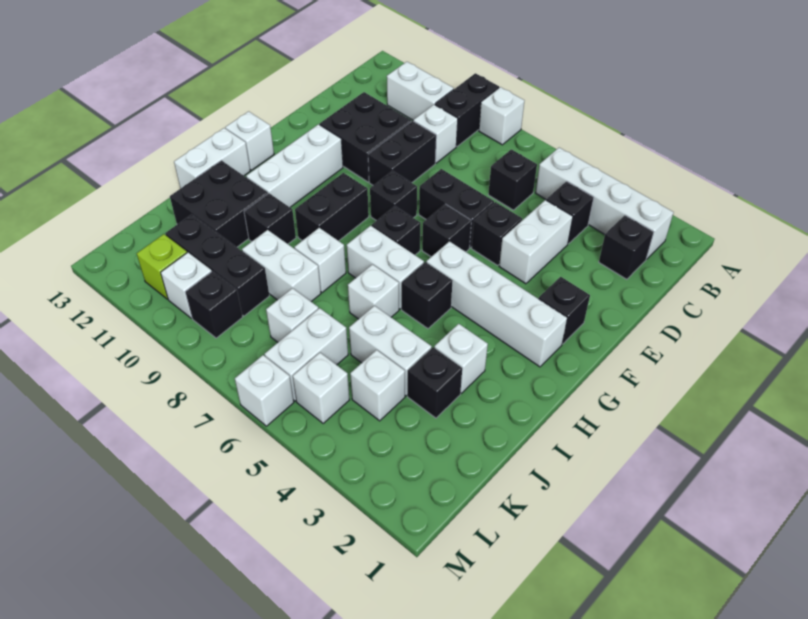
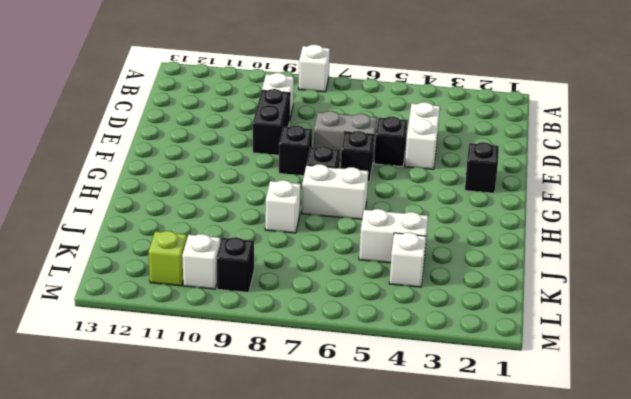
grey 1x2 brick [314,111,377,161] -> black 1x2 brick [419,169,494,248]
none -> black 1x2 brick [435,73,499,146]
none -> white 1x4 brick [535,148,674,259]
none -> white 1x2 brick [387,62,454,120]
none -> black 1x1 brick [599,215,654,279]

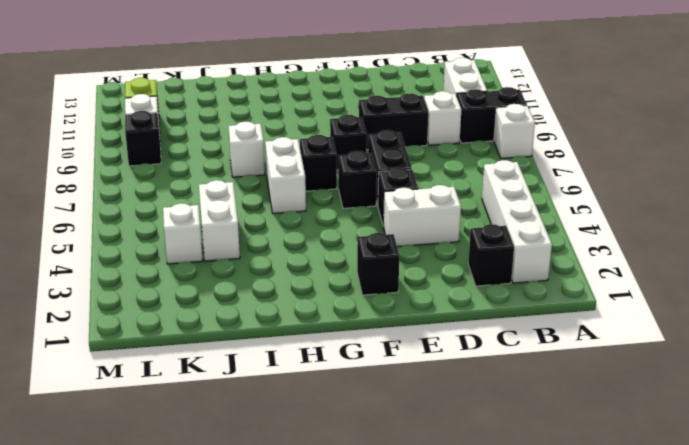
none -> black 1x1 brick [546,181,594,244]
none -> black 1x1 brick [488,149,537,210]
none -> black 2x2 brick [320,92,411,182]
none -> white 1x3 brick [246,124,343,207]

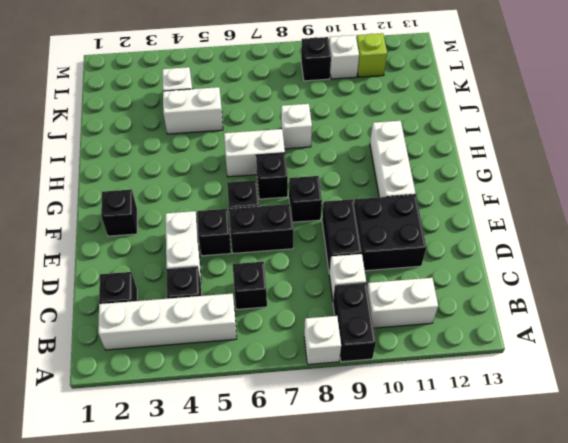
none -> white 1x4 brick [426,242,567,367]
none -> black 1x2 brick [295,173,369,241]
none -> white 1x1 brick [225,111,274,170]
none -> black 1x1 brick [402,262,453,329]

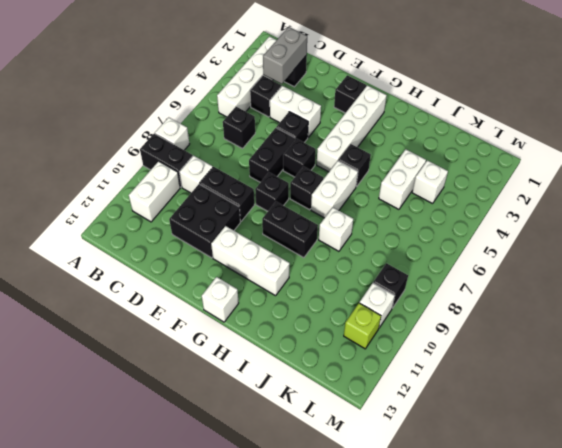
grey 1x2 brick [263,27,307,84] -> none
none -> white 1x2 brick [174,128,250,189]
none -> white 1x1 brick [434,324,488,393]
none -> white 1x1 brick [348,264,399,319]
none -> black 1x1 brick [244,193,296,244]

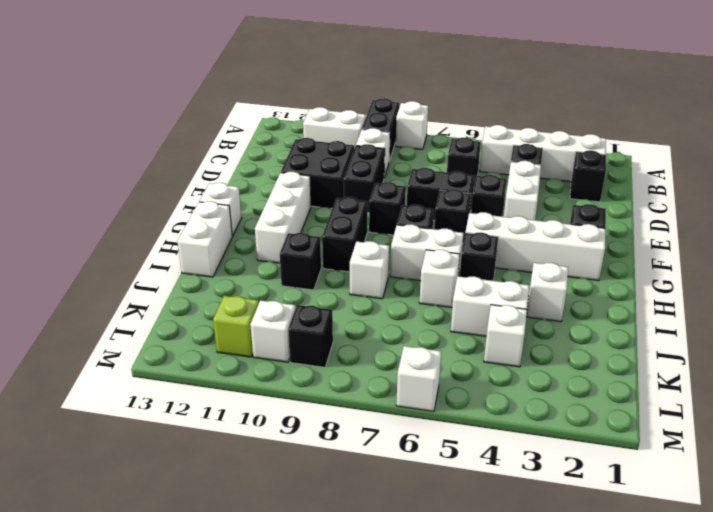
none -> black 2x2 brick [170,161,268,247]
none -> black 1x1 brick [408,347,462,418]
none -> white 1x2 brick [242,230,321,302]
none -> white 1x2 brick [265,308,348,401]

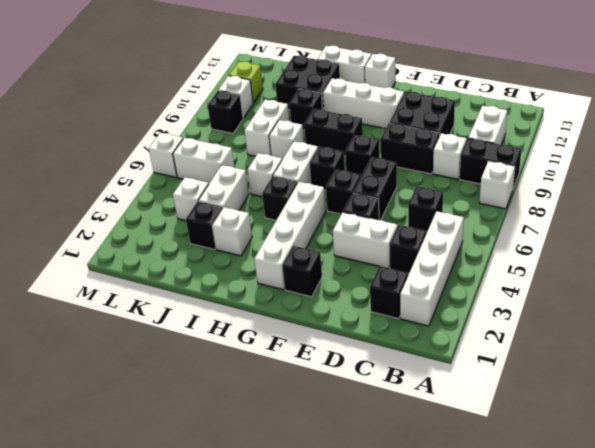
none -> white 1x1 brick [266,288,318,342]
none -> black 1x3 brick [165,214,269,316]
none -> white 1x1 brick [293,353,350,423]

